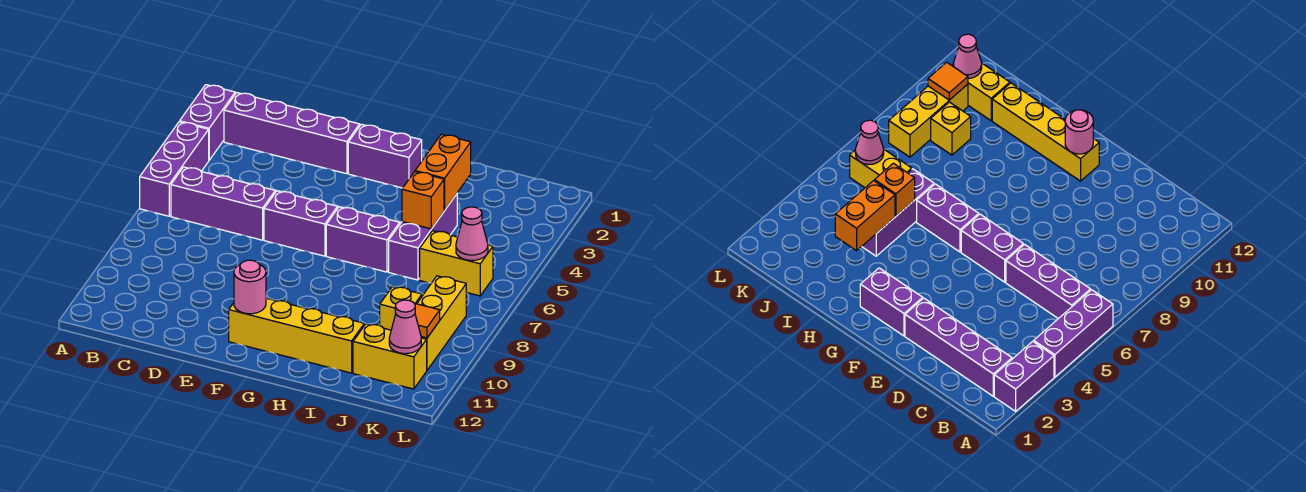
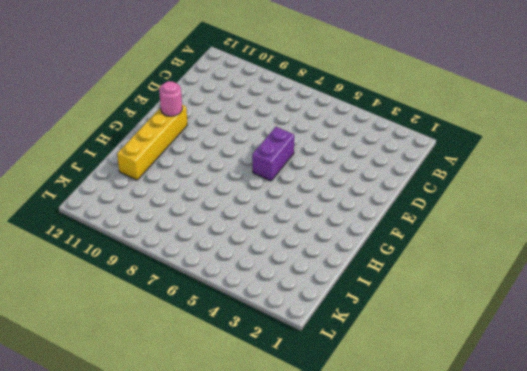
none -> purple 1x2 brick [180,85,235,160]
none -> purple 1x3 brick [140,122,209,216]
none -> purple 1x4 brick [224,93,360,174]

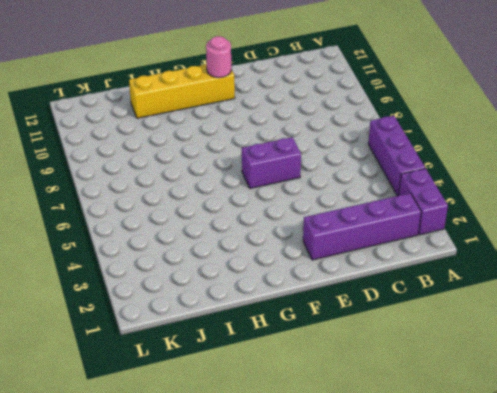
none -> purple 1x3 brick [171,167,275,240]
none -> purple 1x2 brick [348,124,422,188]
none -> purple 1x2 brick [326,207,400,272]

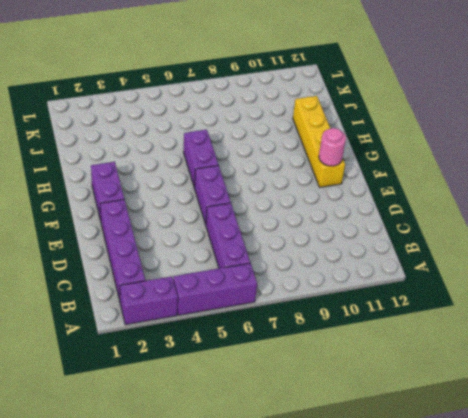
none -> purple 1x3 brick [389,194,457,280]
none -> yellow 1x2 brick [420,231,493,296]
none -> yellow 1x1 brick [380,286,422,330]

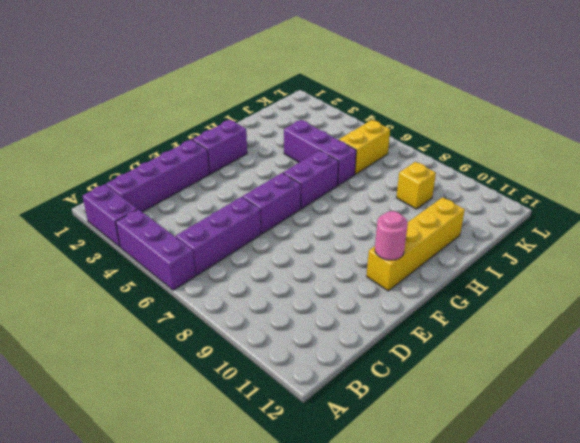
none -> yellow 1x2 brick [353,324,427,389]
none -> yellow 1x3 brick [417,276,466,370]
none -> orange 1x2 brick [415,134,471,210]

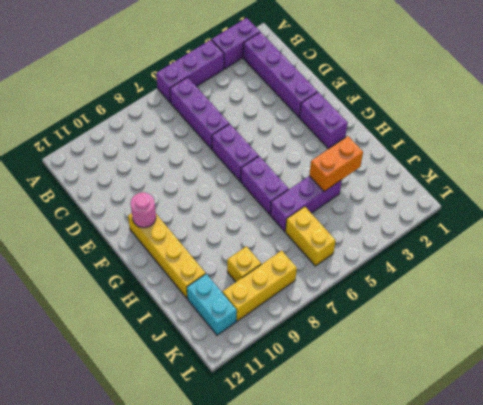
cyan 1x2 brick [187,274,237,335] -> yellow 1x2 brick [353,324,427,389]
none -> orange 1x1 brick [402,172,444,229]
none -> pink 1x1 cone [456,207,488,260]
none -> orange 1x1 tile [414,303,440,338]

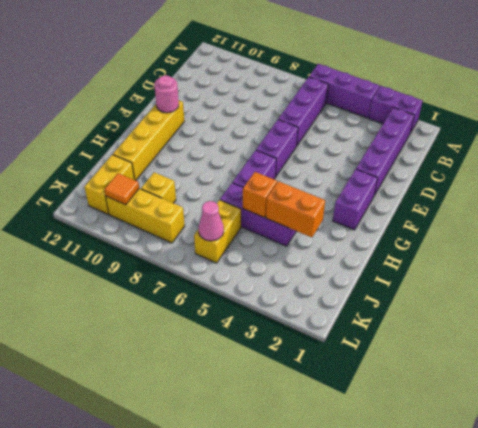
none -> pink 1x1 cone [389,300,421,354]

